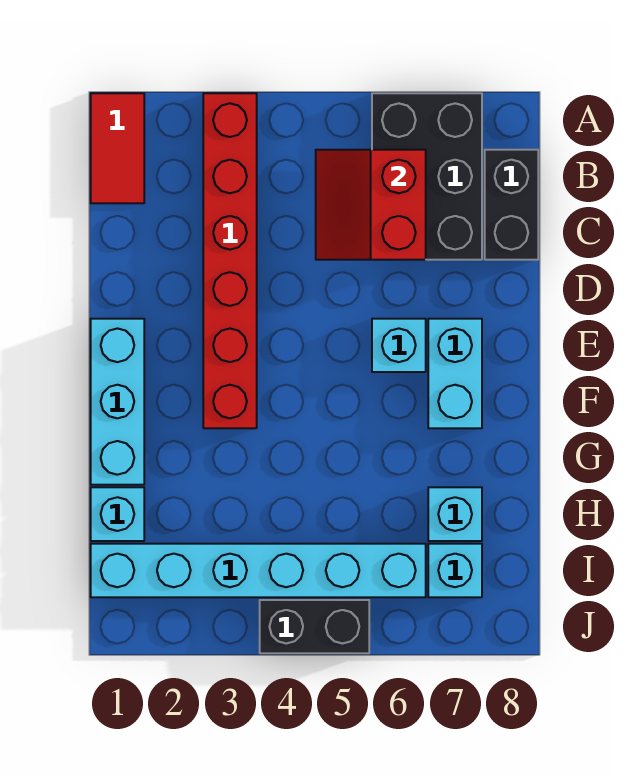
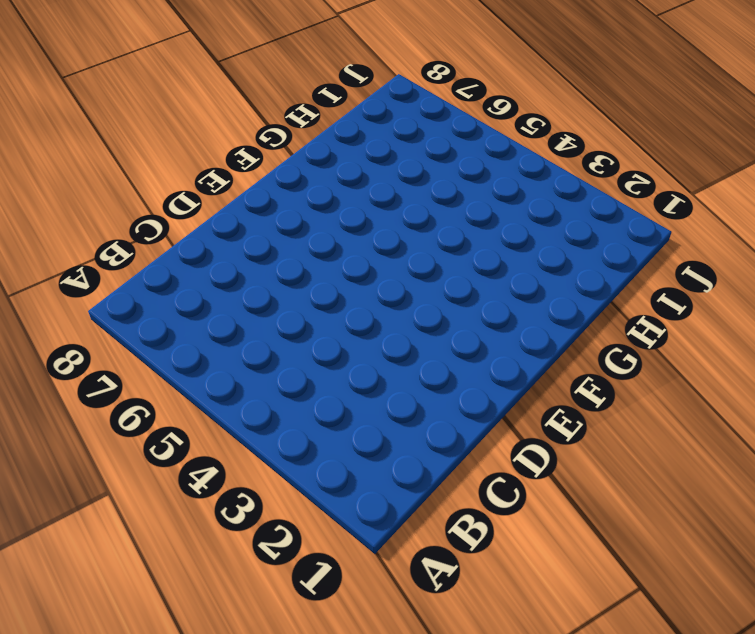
none -> red 1x2 tile [91,93,144,203]
none -> red 1x6 brick [203,93,257,428]
none -> black 2x3 brick [372,93,482,260]

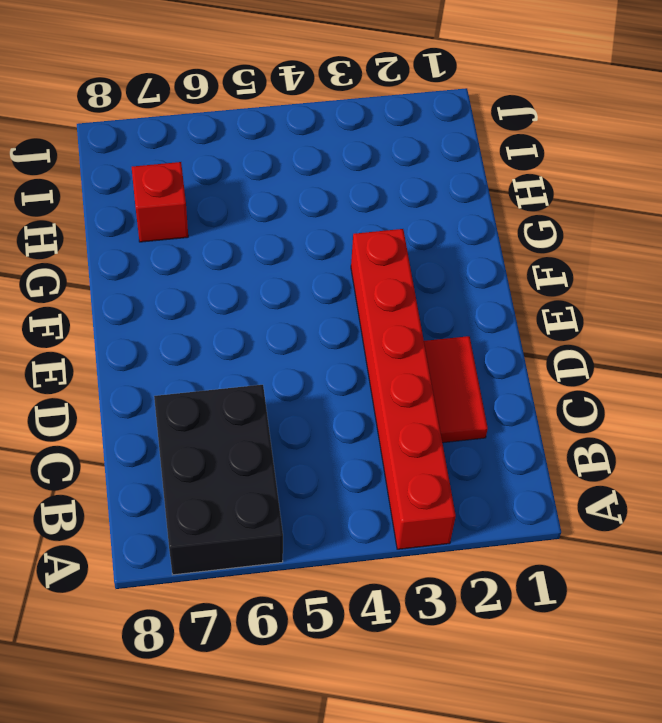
red 1x2 tile [424,336,488,443] -> red 1x2 tile moved to [91,93,144,203]
red 1x1 brick [132,162,188,242] -> cyan 1x1 brick [428,487,482,541]
none -> black 1x2 brick [485,150,538,260]
none -> cyan 1x3 brick [91,319,144,485]
none -> cyan 1x1 brick [372,319,426,372]

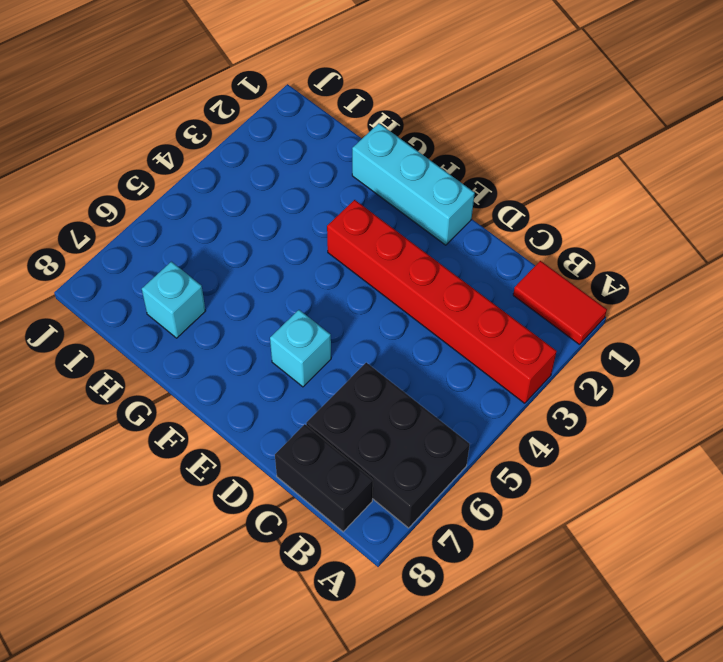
none -> cyan 1x2 brick [428,319,482,428]
none -> cyan 1x1 brick [91,487,144,541]
none -> cyan 1x6 brick [91,544,426,597]

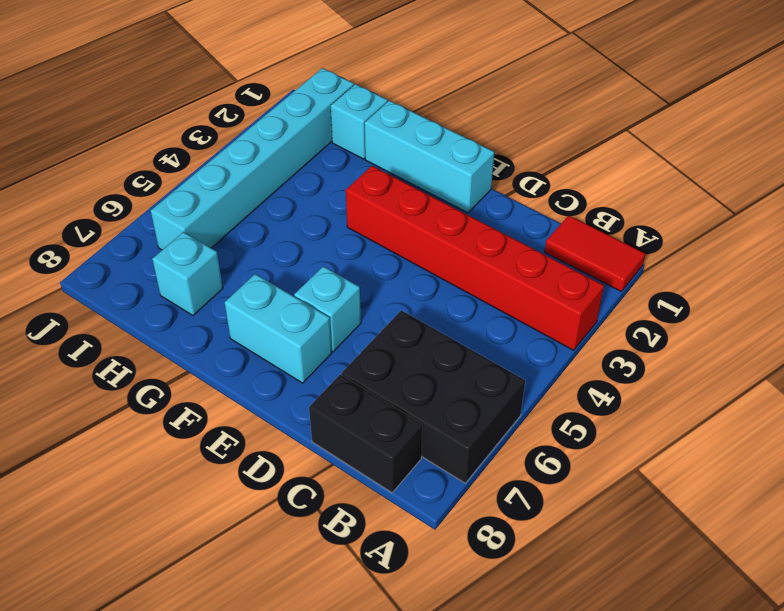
none -> cyan 1x1 brick [428,544,482,597]
none -> black 1x2 brick [260,600,369,653]
none -> red 2x2 slope [316,150,426,260]

